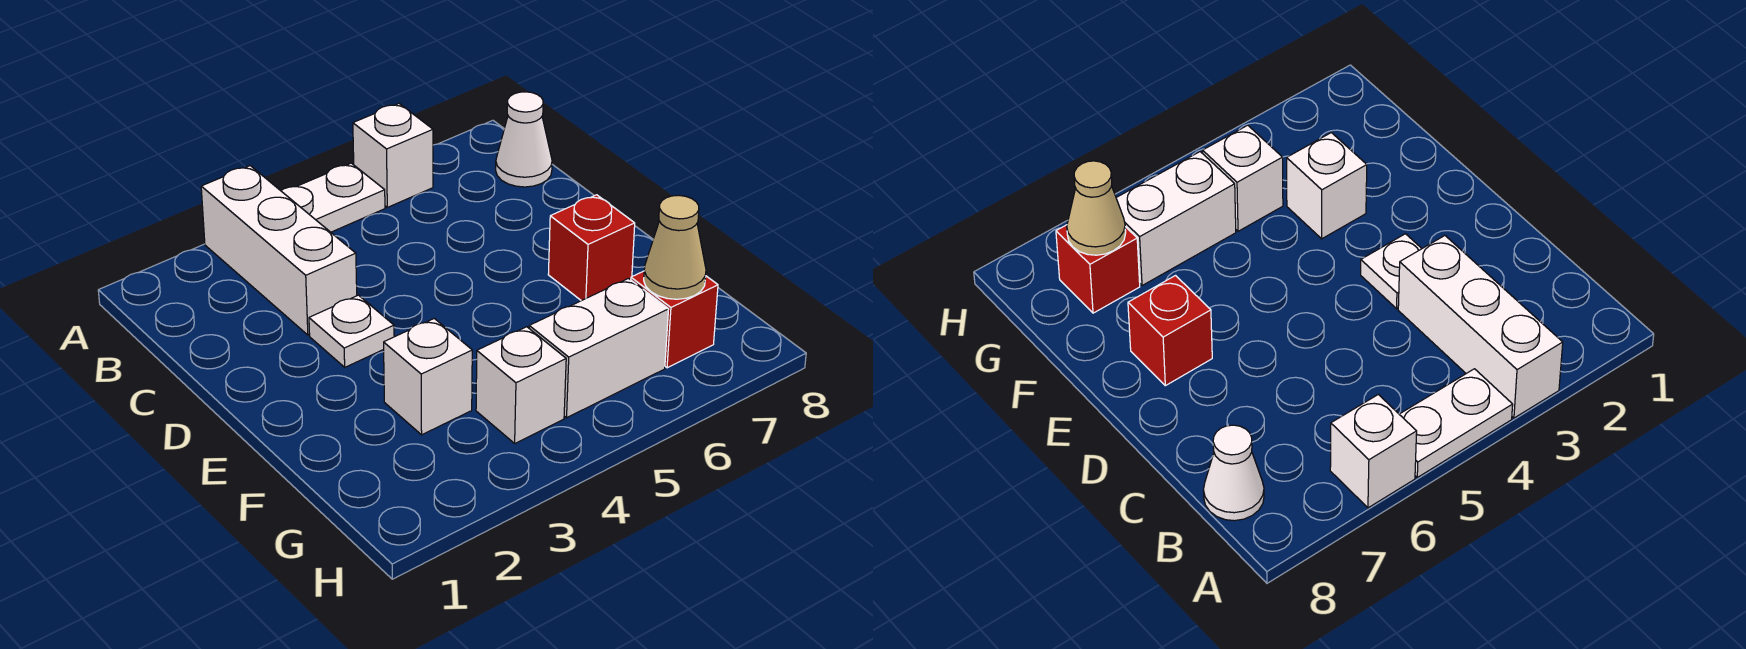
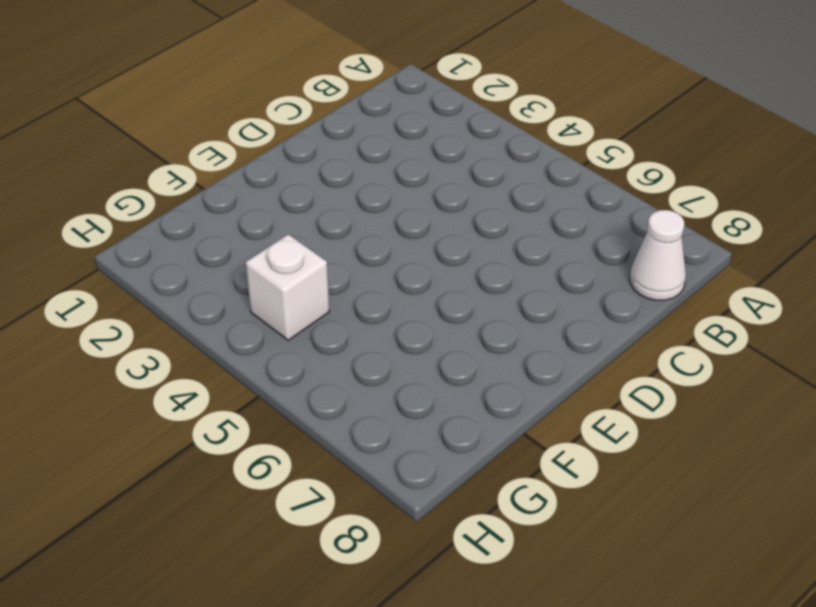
none -> white 1x3 brick [201,166,357,335]
none -> white 1x2 plate [281,163,385,232]

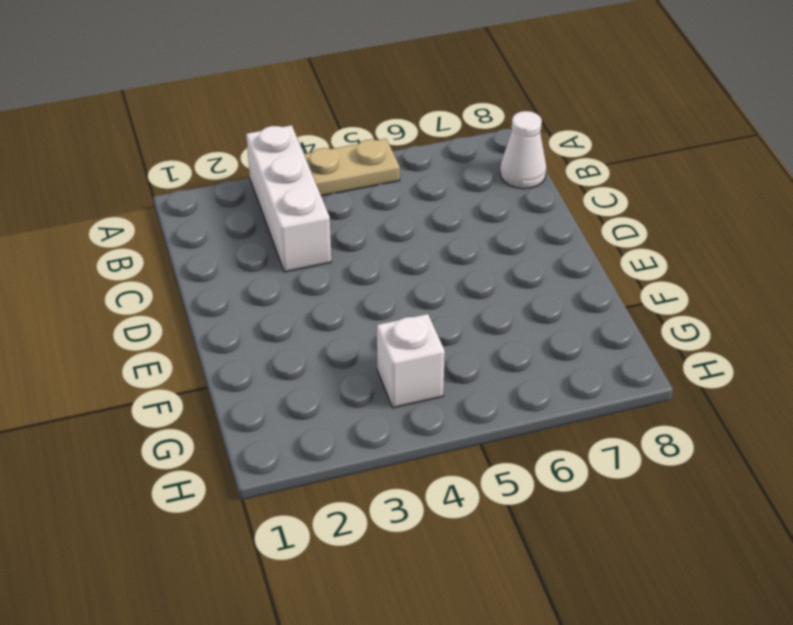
tan 1x2 plate [304,139,400,196] -> white 1x2 plate [281,163,385,232]
none -> white 1x1 brick [353,104,433,207]
none -> white 1x1 plate [309,295,394,367]

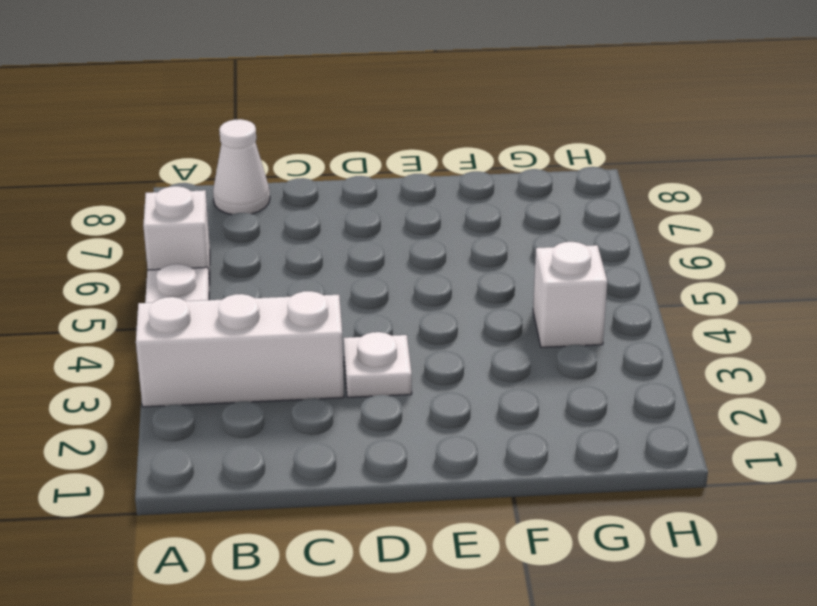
none -> red 1x1 brick [548,195,635,301]
none -> white 1x1 brick [384,319,472,435]

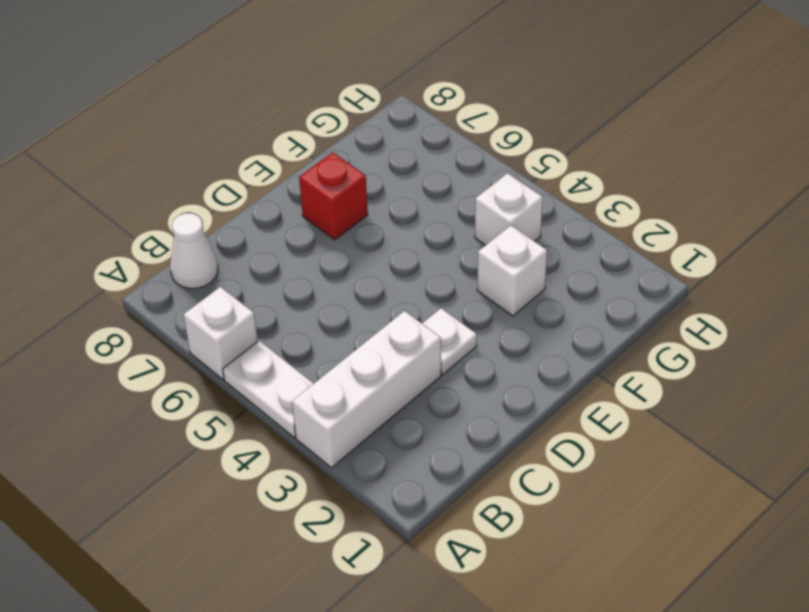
none -> white 1x2 brick [529,279,669,418]
none -> red 1x1 brick [631,271,718,368]

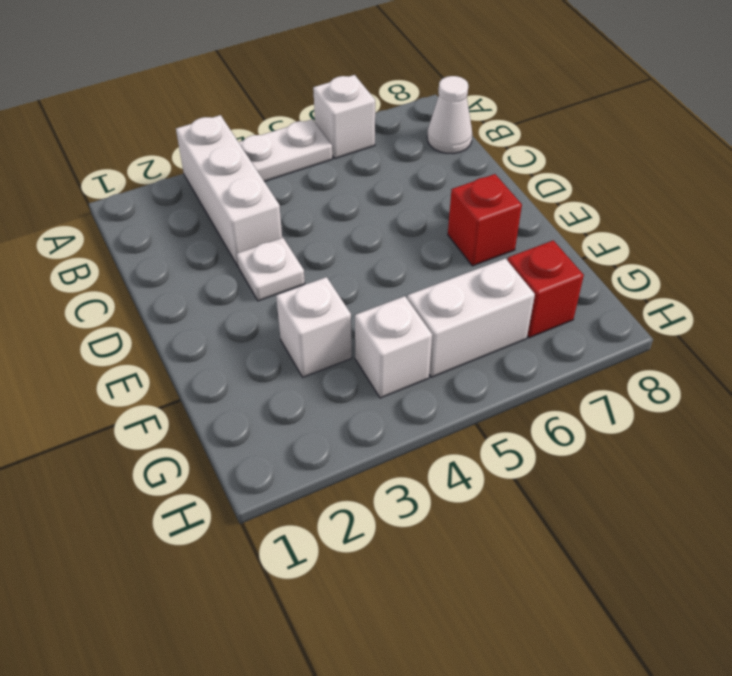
none -> tan 1x1 cone [644,195,706,299]

